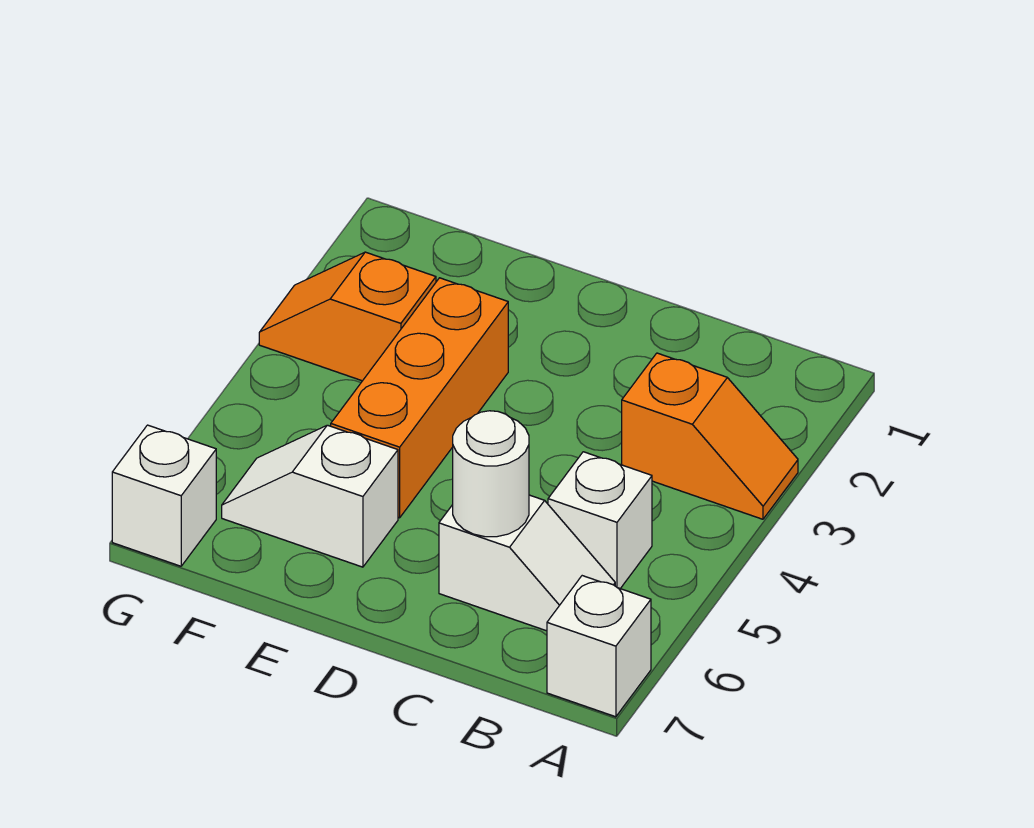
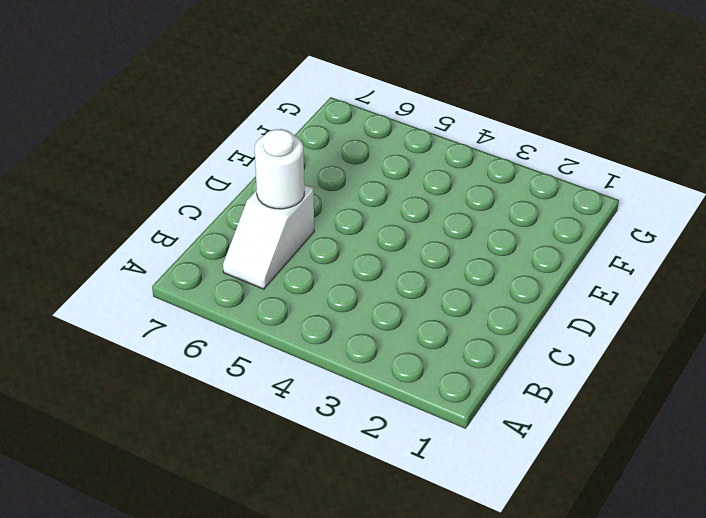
none -> orange 1x2 slope [622,353,798,519]
none -> white 1x1 brick [547,576,651,717]

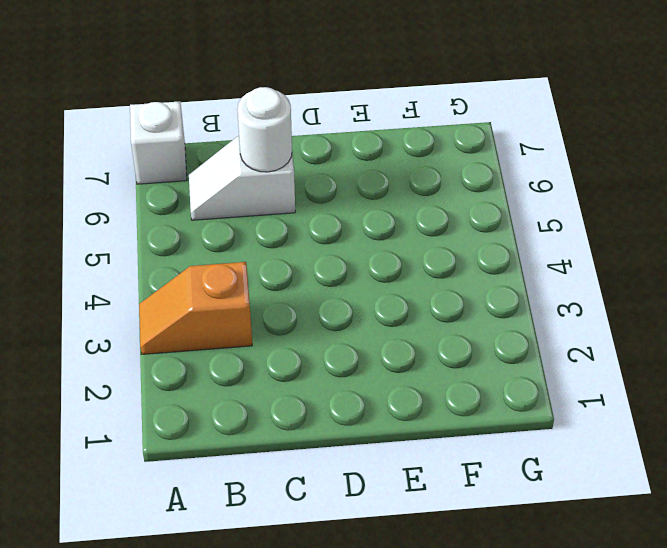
none -> white 1x1 brick [548,452,652,589]
none -> orange 1x3 brick [331,278,508,518]

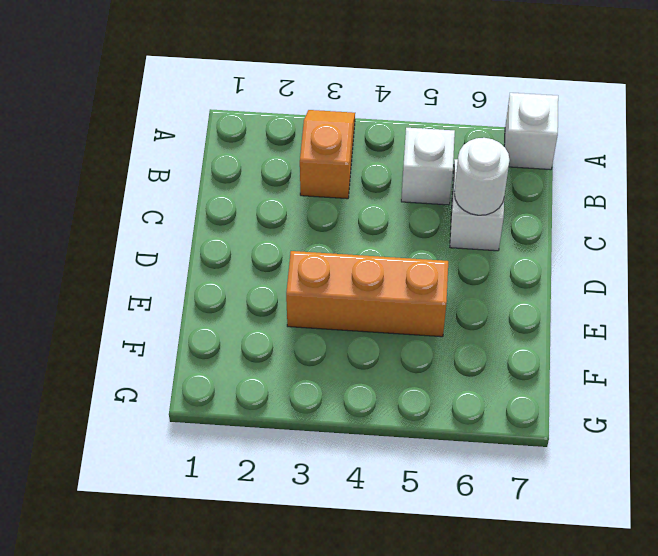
none -> white 1x2 slope [222,425,398,567]
none -> orange 1x2 slope [259,252,436,381]

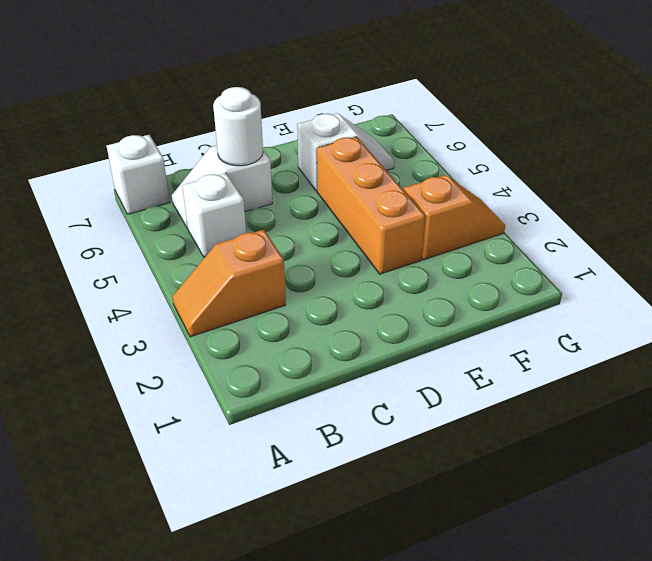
none -> white 1x1 brick [112,425,216,566]

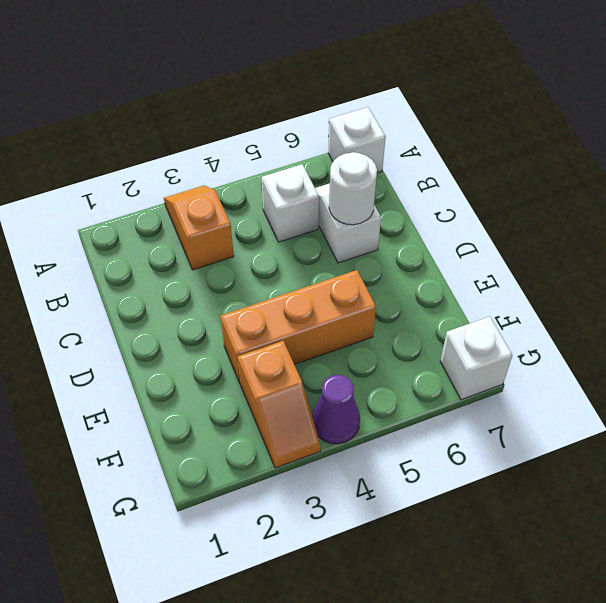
purple 1x1 cone [312,375,360,444] -> none
none -> white 1x2 slope [222,425,398,567]

